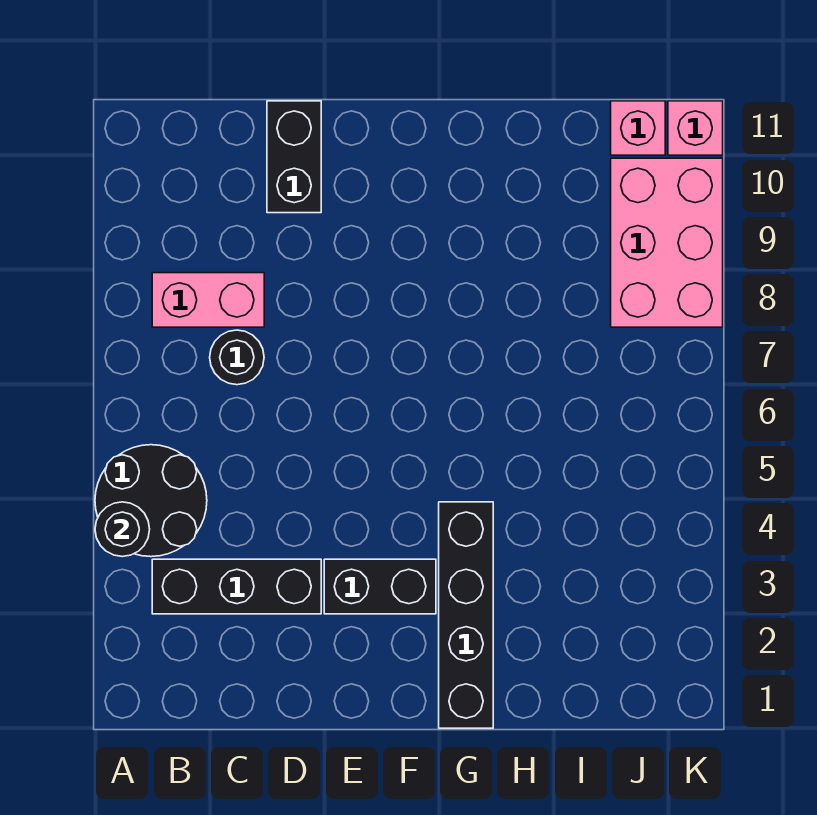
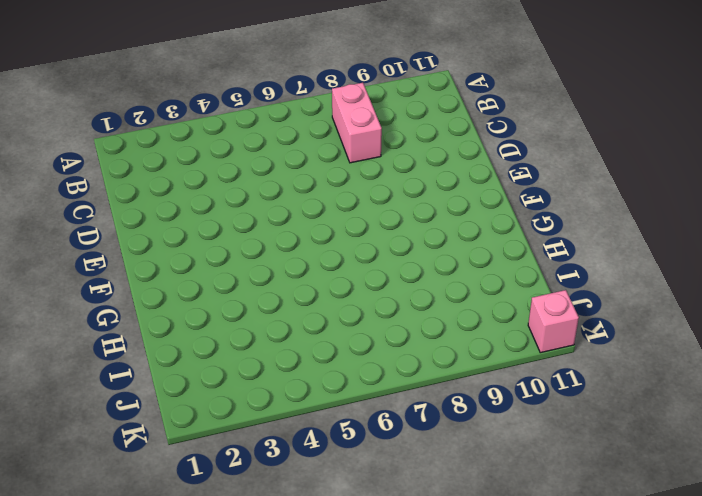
none -> black 2x2 round brick [95,445,207,557]
none -> black 1x3 brick [152,559,321,614]

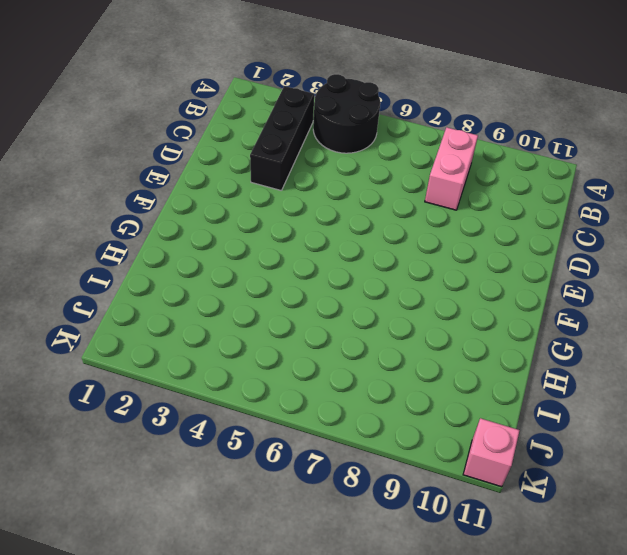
none -> black 1x1 round brick [210,330,264,385]
none -> black 1x2 brick [267,101,321,213]

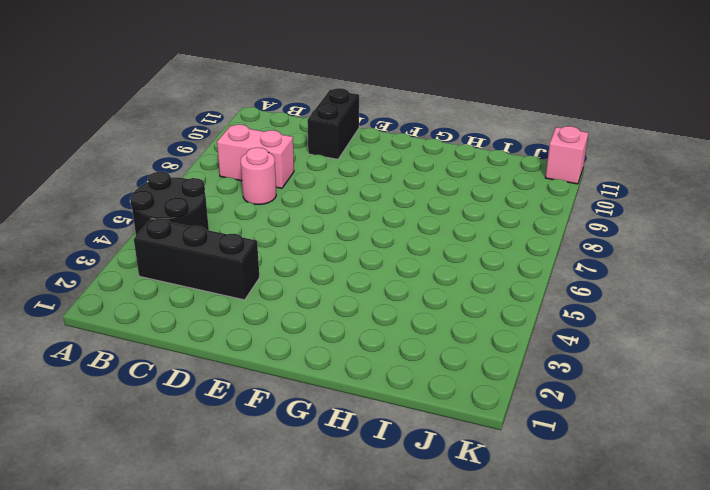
pink 1x1 round brick [241,148,276,205] -> black 1x1 round brick [210,330,264,385]
none -> black 1x2 brick [324,559,436,614]
none -> black 1x4 brick [439,502,493,728]

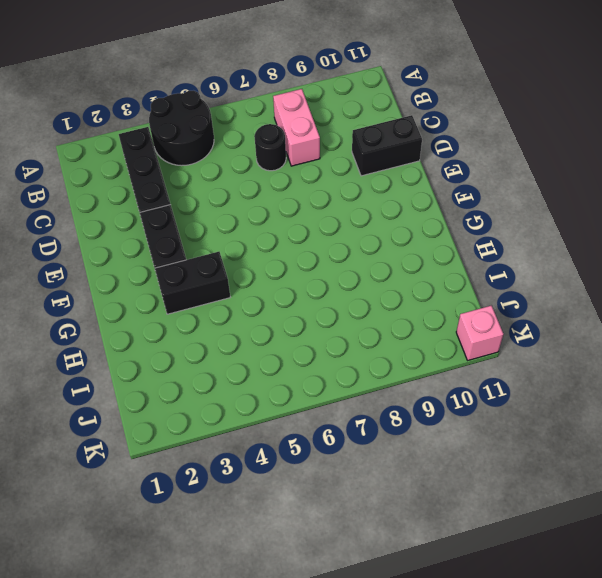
black 1x2 brick [155,252,230,314] -> black 1x4 brick [439,502,493,728]
none -> pink 2x3 brick [611,158,723,327]
none -> pink 1x1 brick [611,101,665,155]

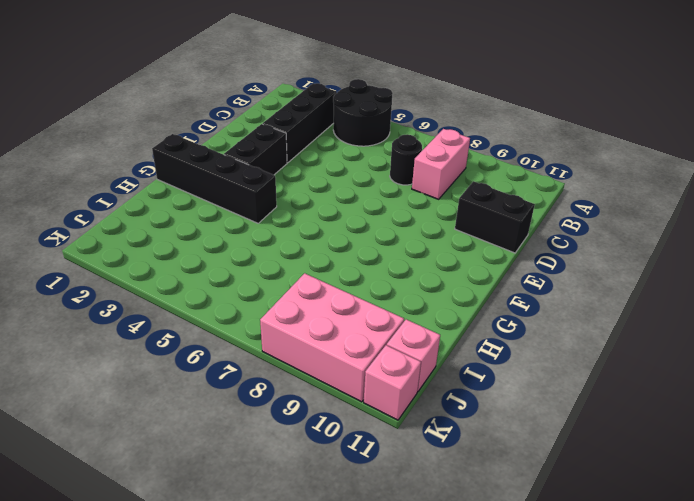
none -> black 1x1 round brick [95,502,150,557]

